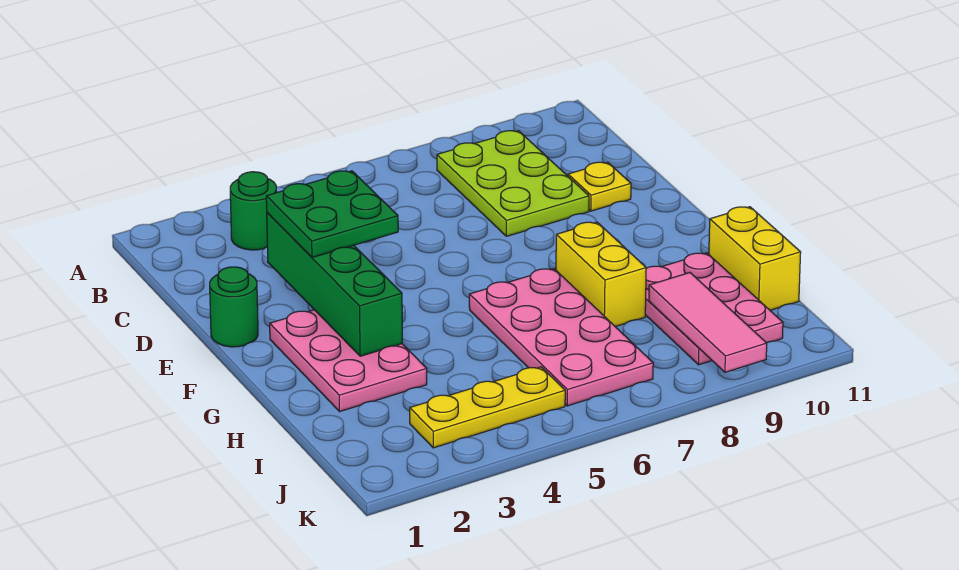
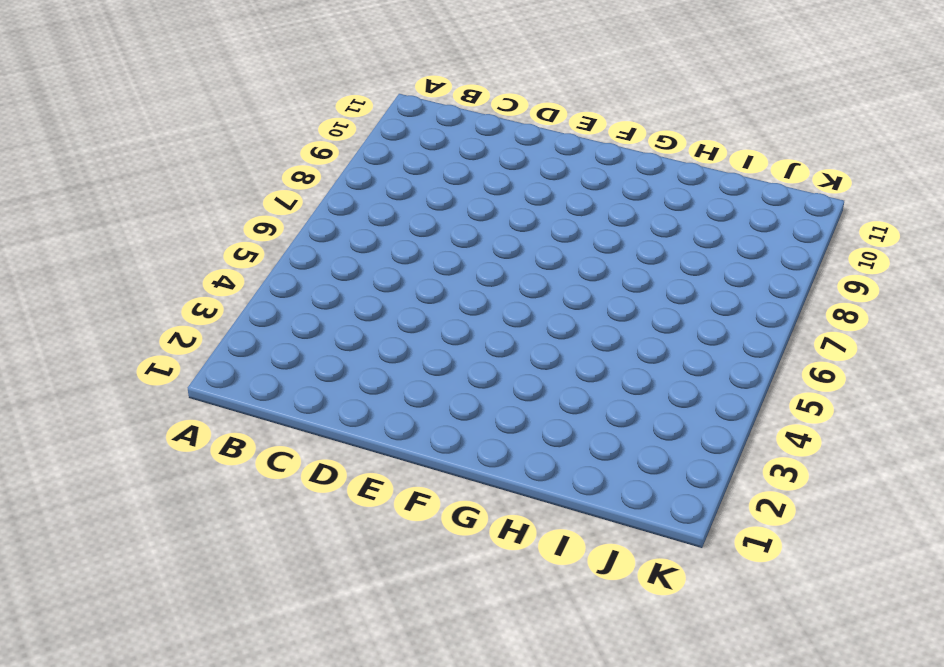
none -> green 1x1 round brick [230,172,277,250]
none -> lime 2x3 plate [437,131,589,236]
none -> yellow 1x1 plate [568,162,631,211]

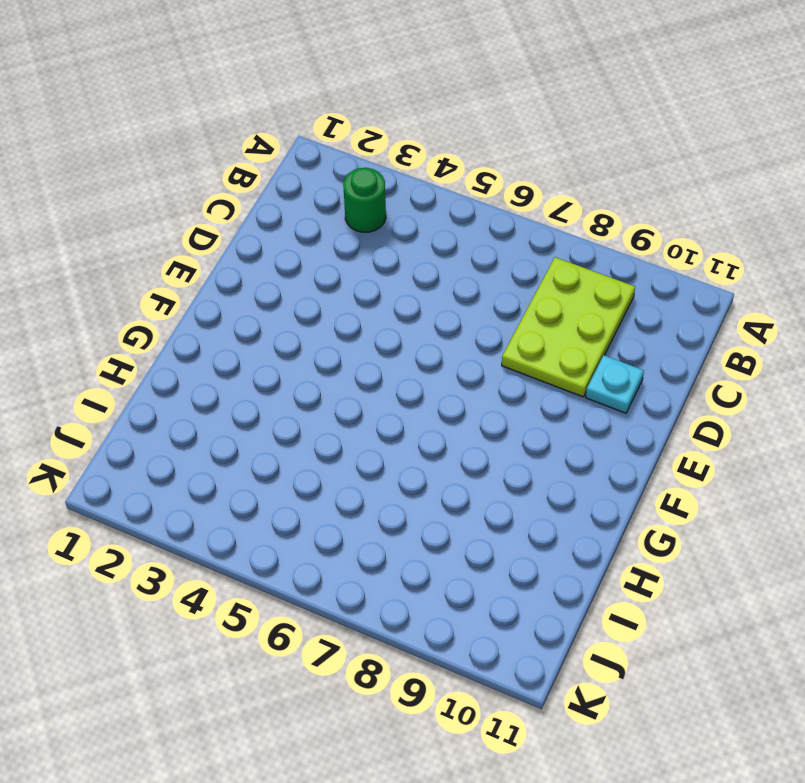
cyan 1x1 plate [586,355,644,413] -> yellow 1x1 plate [568,162,631,211]
none -> green 1x1 round brick [210,267,258,347]
none -> pink 2x3 plate [270,310,427,412]
none -> pink 2x4 plate [469,269,653,406]

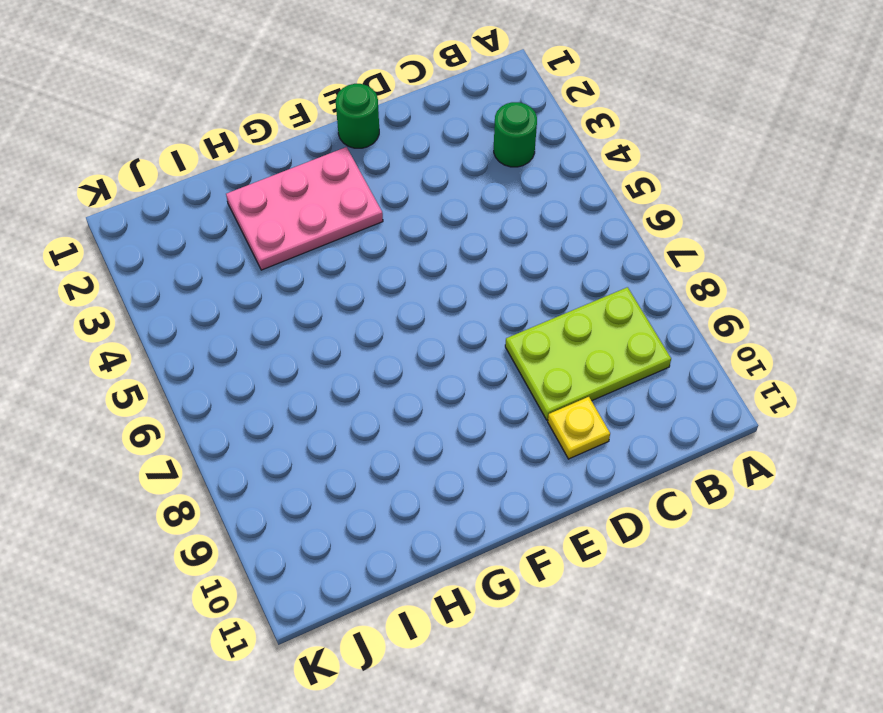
none -> pink 2x4 plate [469,269,653,406]
none -> yellow 1x2 brick [556,222,646,327]
none -> pink 2x3 plate [645,253,783,365]

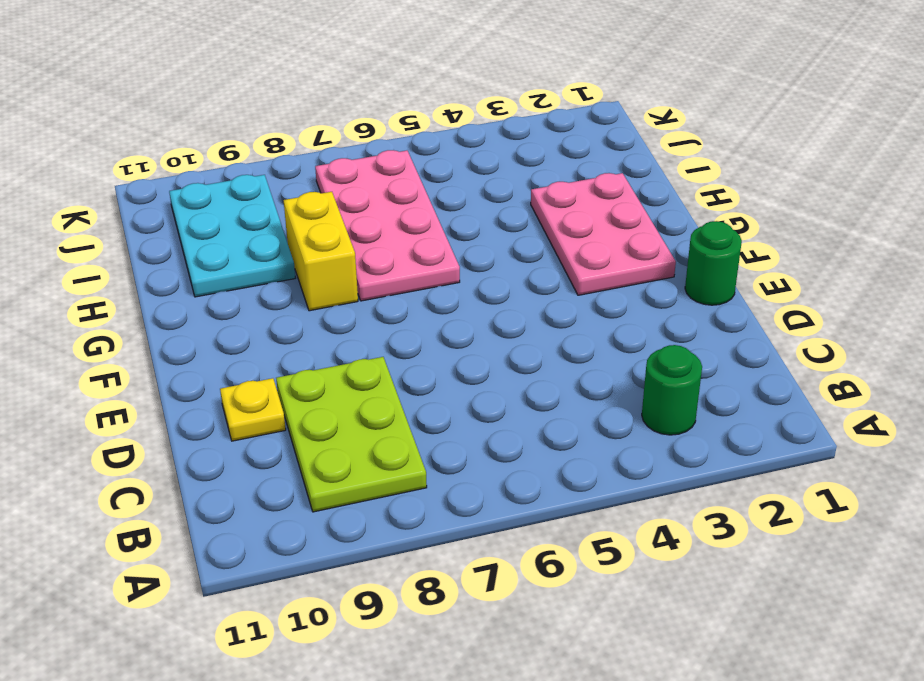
cyan 2x3 plate [169,175,295,297] -> pink 2x3 plate [645,253,783,365]
none -> yellow 1x2 brick [709,207,801,310]
none -> yellow 1x3 plate [410,367,565,448]
none -> green 1x4 brick [267,213,402,356]

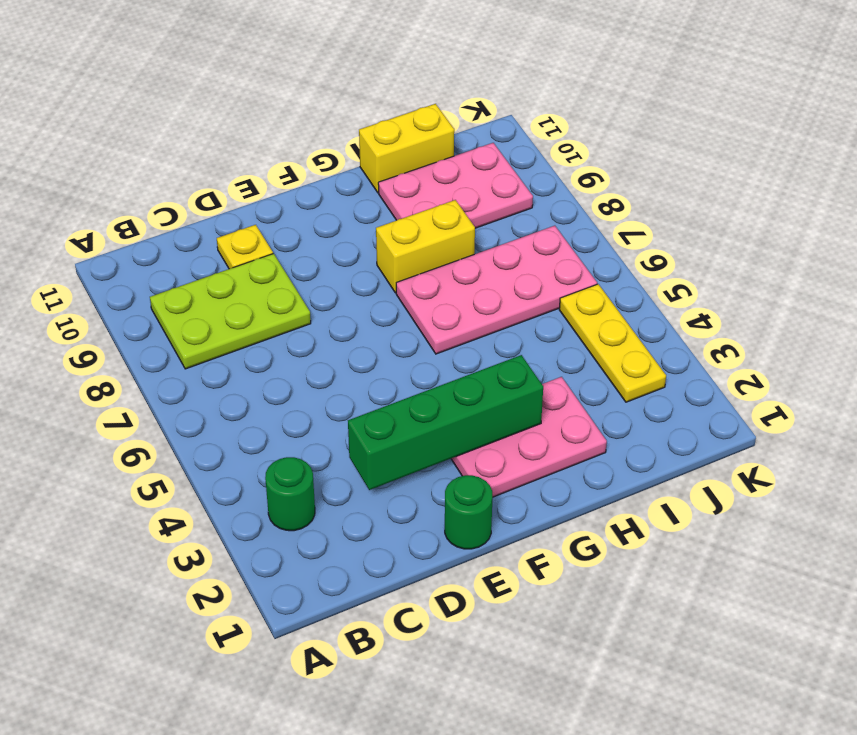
none -> pink 1x3 tile [649,273,767,372]
none -> green 2x2 plate [266,171,398,257]

